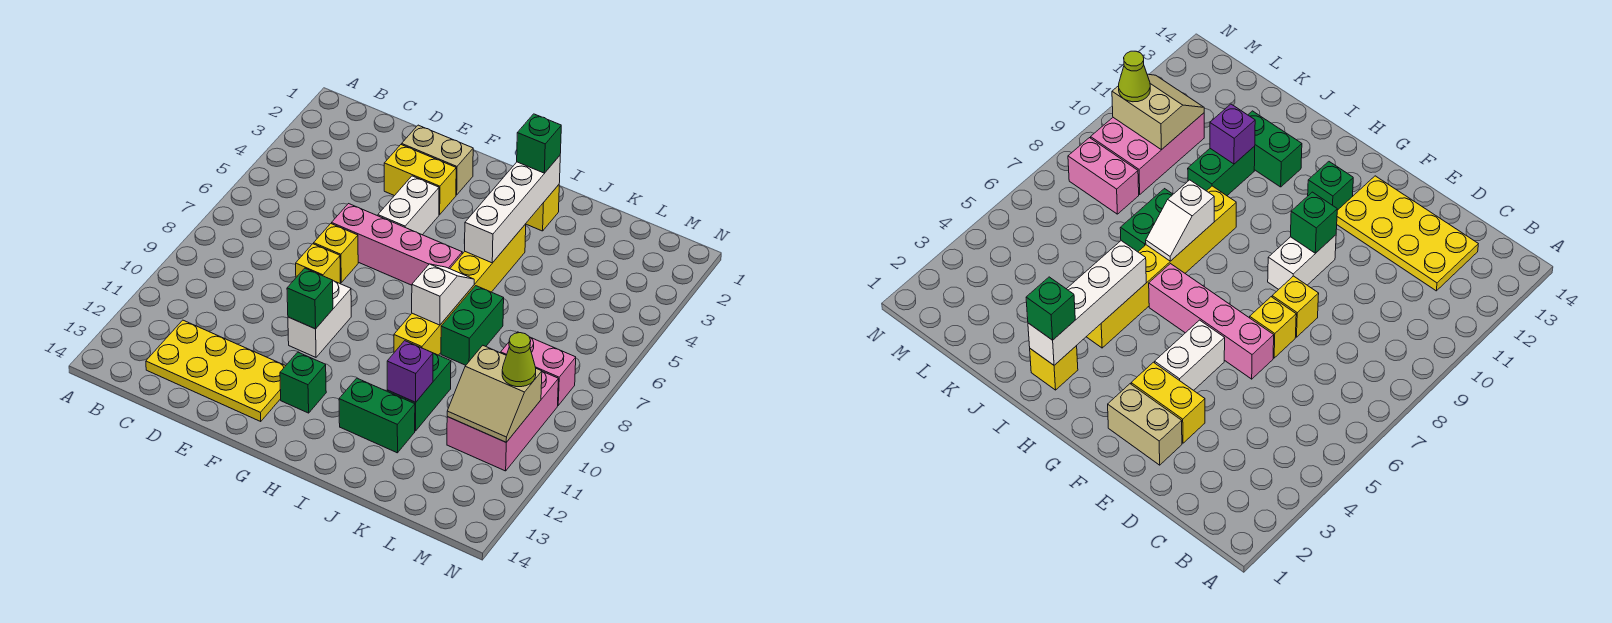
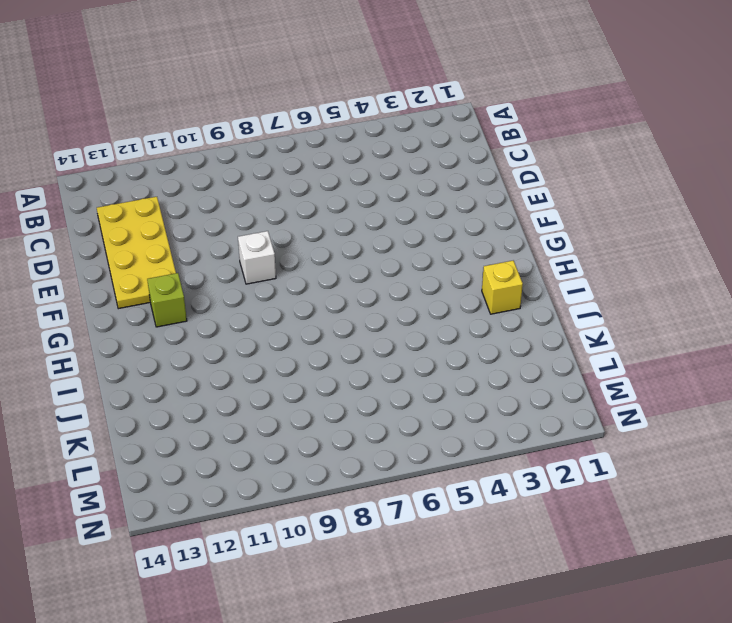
white 1x1 brick [238,231,276,284] -> white 1x2 brick [288,281,351,357]
lime 1x1 brick [147,273,187,327] -> green 1x1 brick [280,352,326,413]
none -> tan 1x2 brick [402,125,473,195]
none -> yellow 1x2 brick [384,145,456,215]
none -> pink 1x4 brick [332,204,462,285]

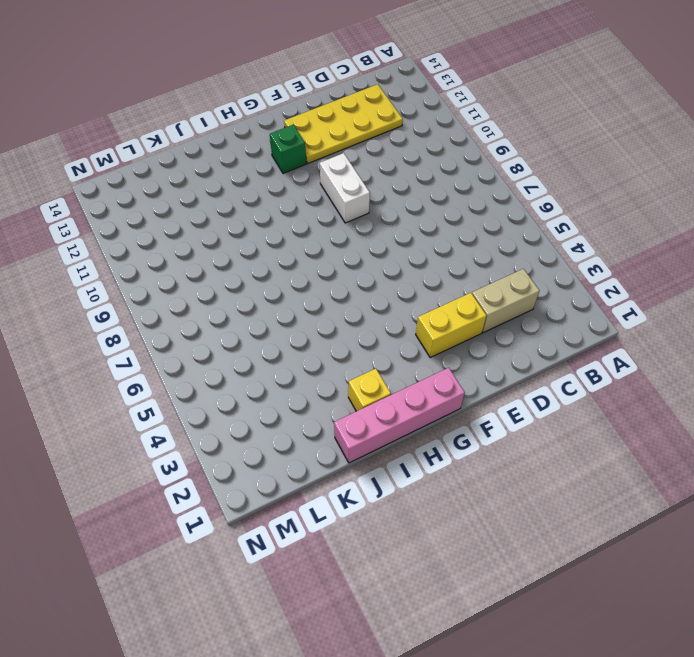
tan 1x2 brick [472,269,540,333] -> tan 1x2 brick moved to [402,125,473,195]
pink 1x4 brick [334,368,465,463] -> pink 1x4 brick moved to [332,204,462,285]
none -> yellow 1x1 brick [314,224,358,283]
none -> yellow 1x1 brick [296,244,341,284]
none -> white 1x2 brick [378,176,439,235]

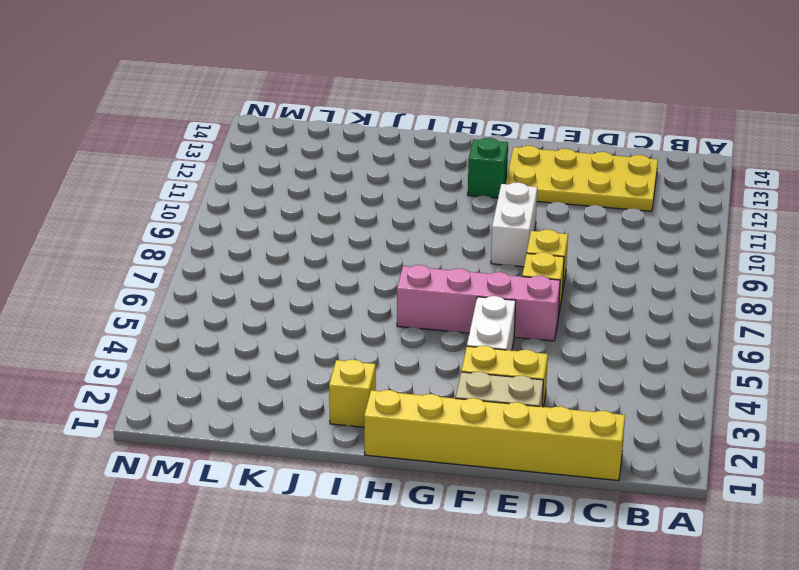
yellow 1x6 brick [364,390,625,481] -> yellow 1x6 brick turned to [394,224,526,355]
none -> green 1x2 brick [339,378,415,453]
none -> green 1x2 brick [441,286,504,365]
none -> green 1x2 brick [387,353,451,431]

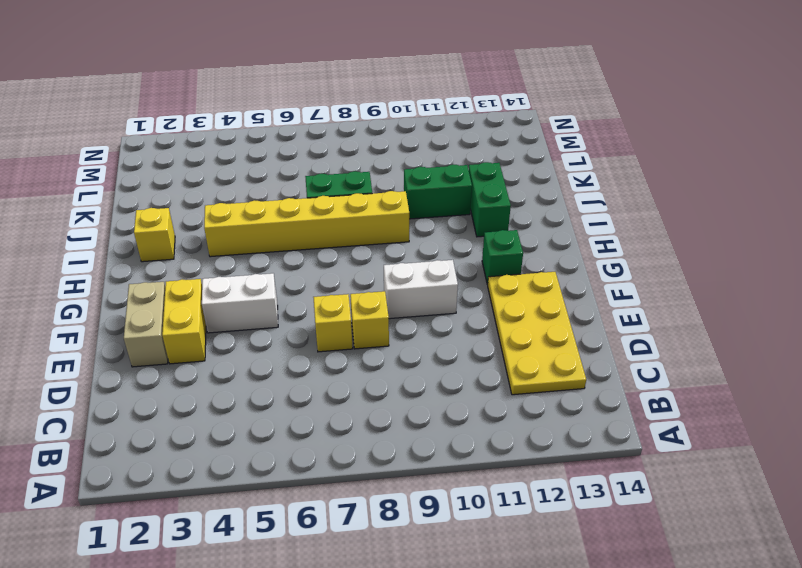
none -> pink 1x4 brick [332,204,462,285]
none -> pink 1x2 brick [501,332,576,405]
none -> pink 2x3 brick [447,372,558,471]

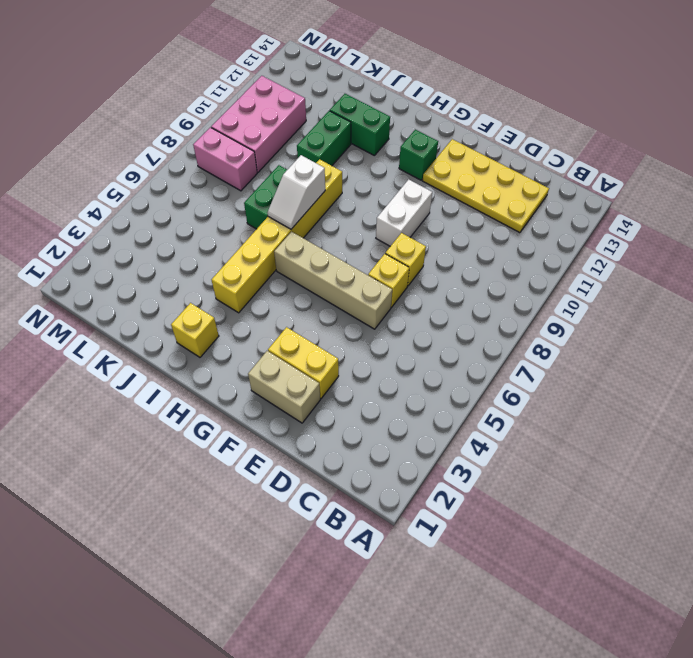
tan 1x4 brick [274,232,392,329] -> pink 1x4 brick [332,204,462,285]
none -> white 1x2 brick [378,176,439,235]
none -> green 1x1 brick [287,268,333,329]
none -> white 1x4 brick [465,156,560,263]

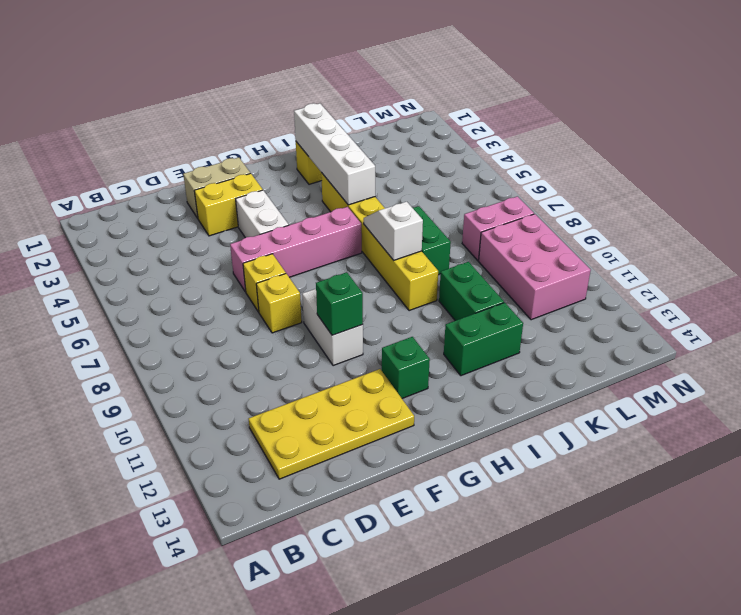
none -> purple 1x1 brick [387,341,433,402]
none -> tan 2x2 slope [447,346,542,442]
none -> green 1x1 brick [517,114,561,173]

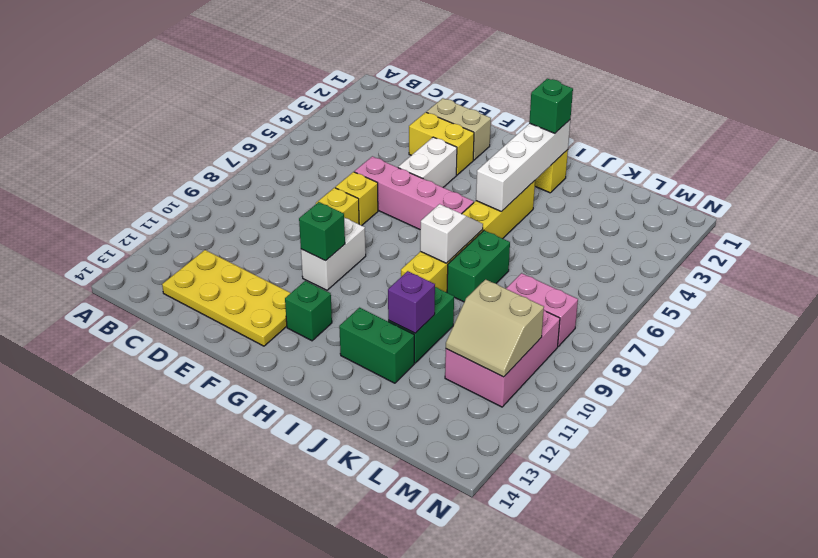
none -> lime 1x1 cone [502,333,536,387]

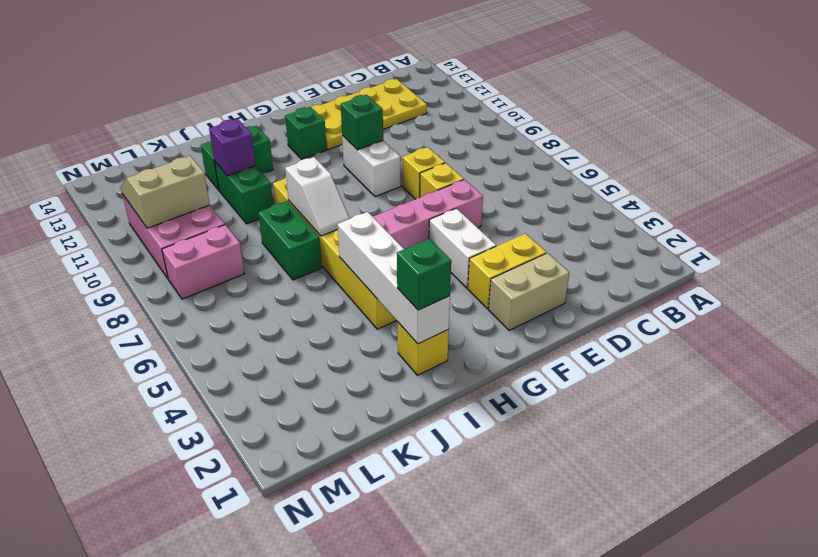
none -> lime 1x1 cone [502,333,536,387]

